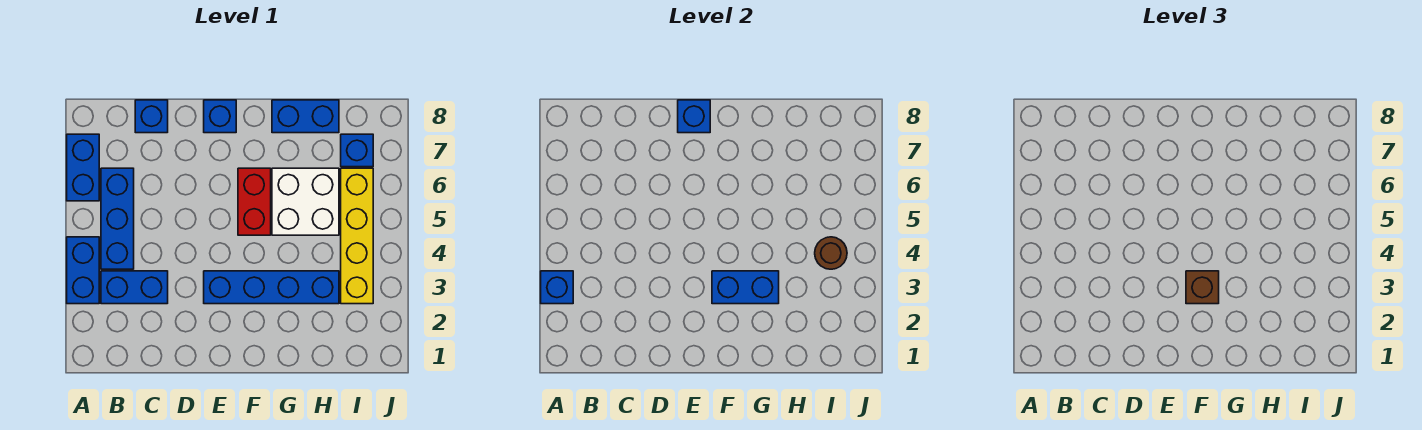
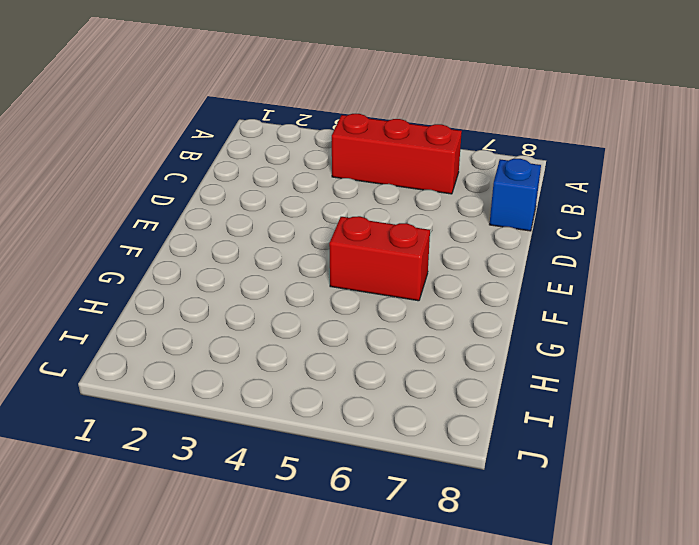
red 1x3 brick [332,114,462,194] -> blue 1x3 brick [101,168,134,269]
none -> blue 1x2 brick [67,237,99,304]
none -> blue 1x2 brick [67,134,99,201]
none -> blue 1x2 brick [101,271,168,304]

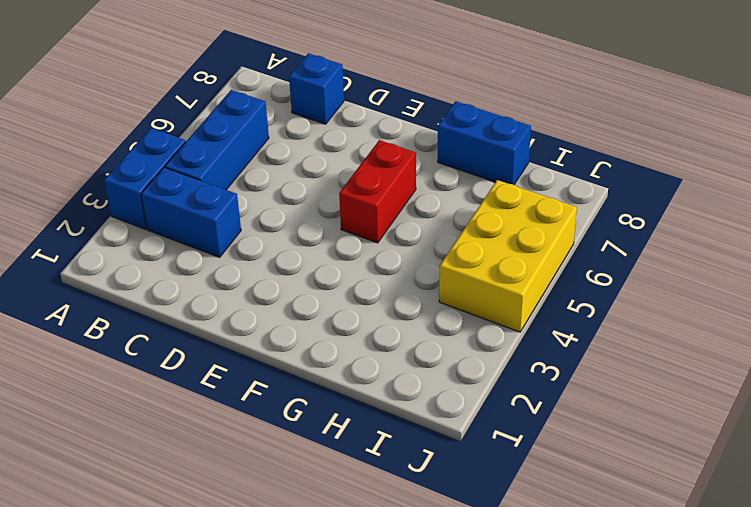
yellow 2x3 brick [439,180,577,332] -> yellow 1x4 brick [341,168,373,304]
none -> blue 1x2 brick [67,134,99,201]
none -> blue 1x4 brick [204,271,339,304]
none -> blue 1x1 brick [204,100,236,133]

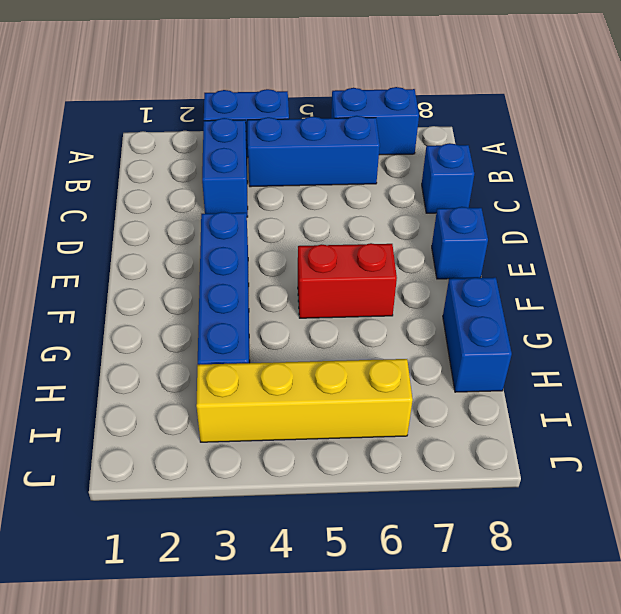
none -> white 2x2 brick [272,168,339,235]
none -> blue 1x1 brick [341,134,373,167]
none -> blue 1x1 brick [541,271,573,304]

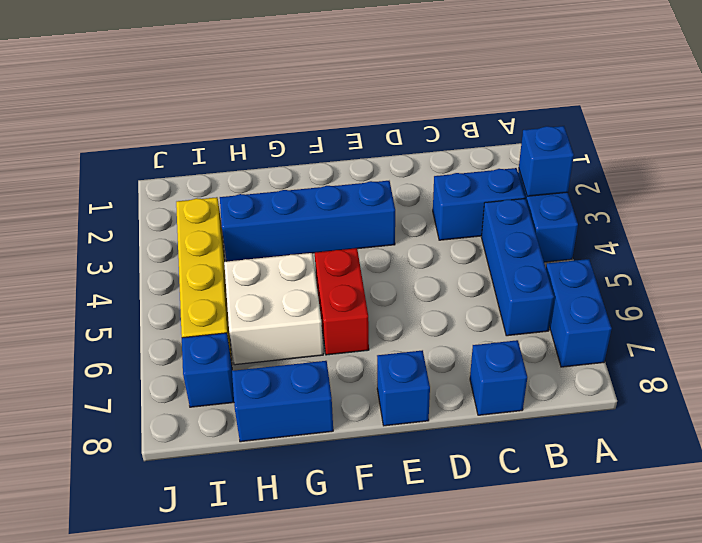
none -> blue 1x1 brick [678,100,710,133]
none -> blue 1x2 brick [712,271,779,304]
none -> brown 1x1 round brick [815,237,847,269]

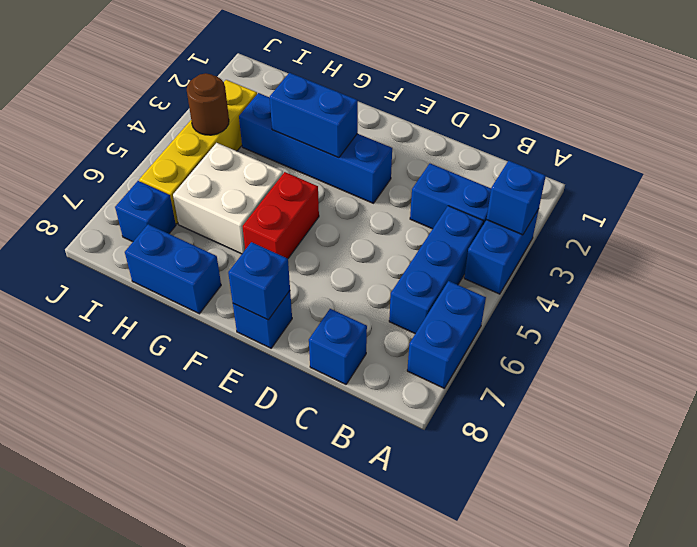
none -> brown 1x1 brick [1186,271,1219,304]

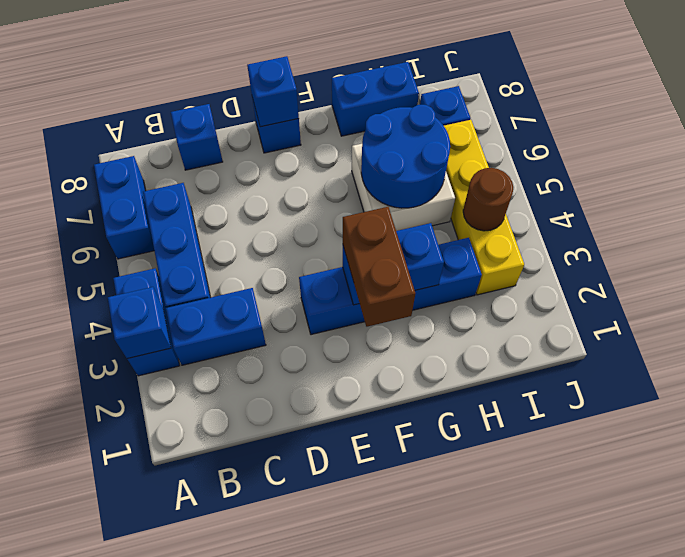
brown 1x2 brick [343,207,415,327] -> brown 1x1 brick [1186,271,1219,304]
blue 2x2 round brick [361,105,450,208] -> none
none -> red 1x2 brick [238,168,271,235]

